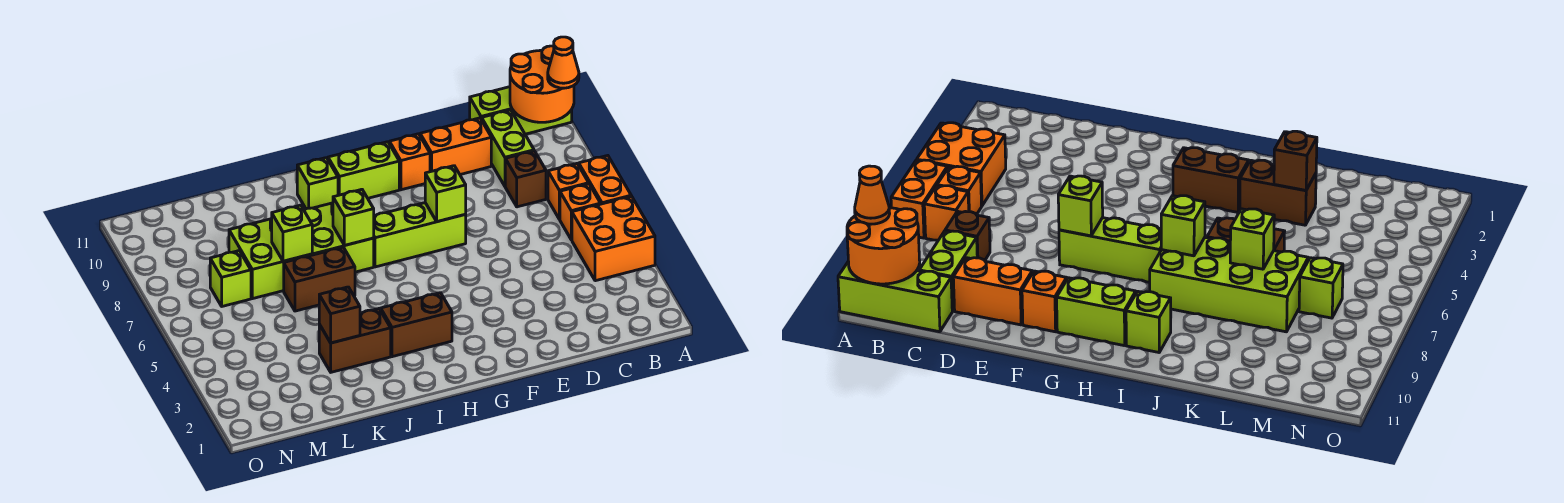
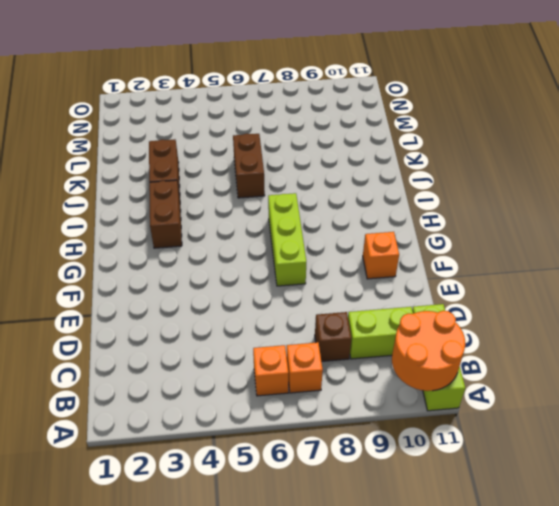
none -> orange 2x2 brick [572,196,655,281]
none -> orange 1x2 brick [579,156,631,204]
none -> orange 1x2 brick [420,118,491,175]

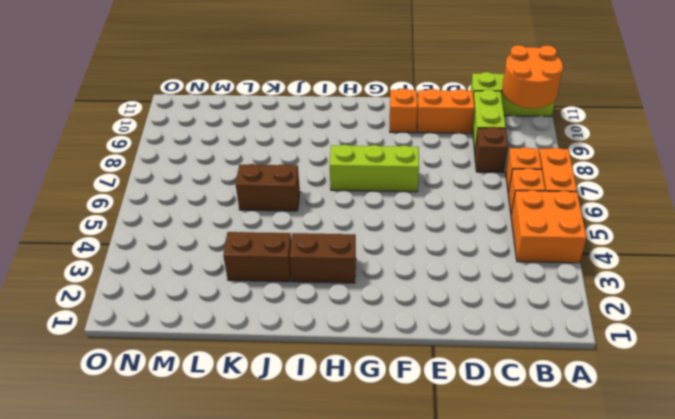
none -> lime 1x2 brick [328,142,399,198]
none -> lime 2x4 brick [229,203,374,299]
none -> lime 1x1 brick [297,158,338,209]

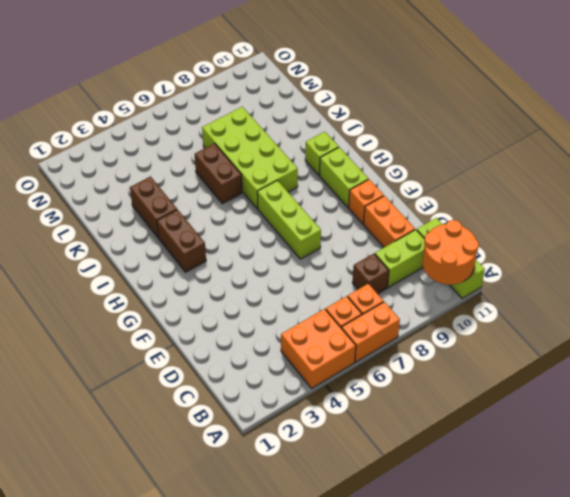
none -> lime 1x1 brick [210,251,251,306]
none -> lime 1x1 brick [425,166,466,222]
none -> lime 1x1 brick [333,189,374,245]

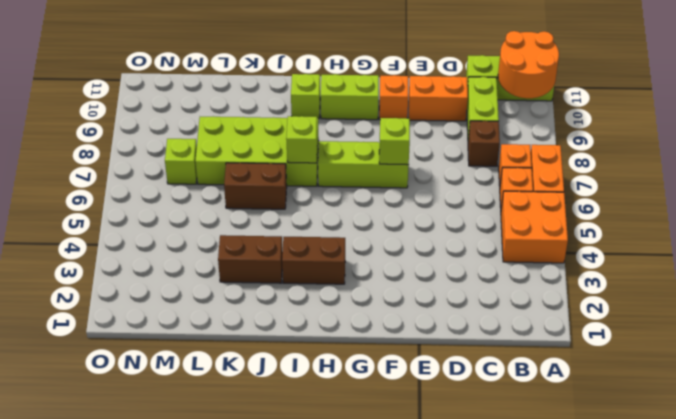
none -> brown 1x1 brick [319,287,360,343]
none -> lime 1x1 brick [272,205,312,261]
none -> orange 1x1 cone [548,37,579,88]

